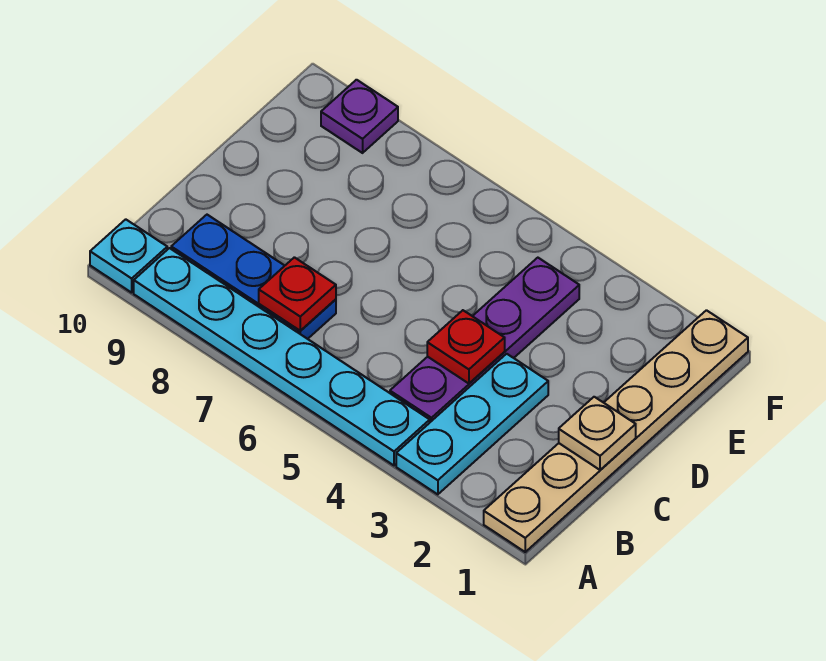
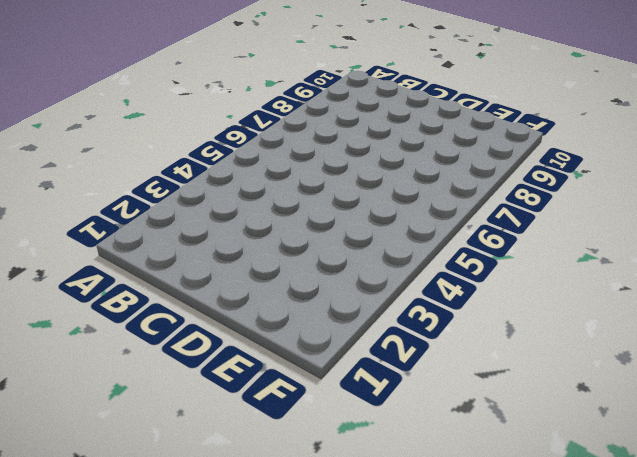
none -> tan 1x6 plate [484,310,748,552]
none -> cyan 1x3 plate [396,354,548,494]

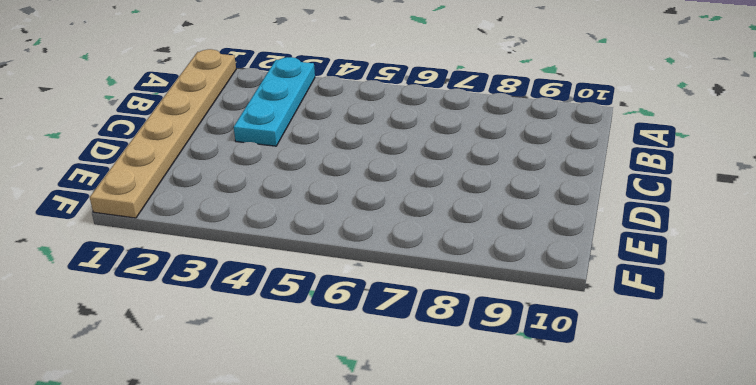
none -> cyan 1x6 plate [134,248,430,466]
none -> cyan 1x1 plate [90,219,167,293]

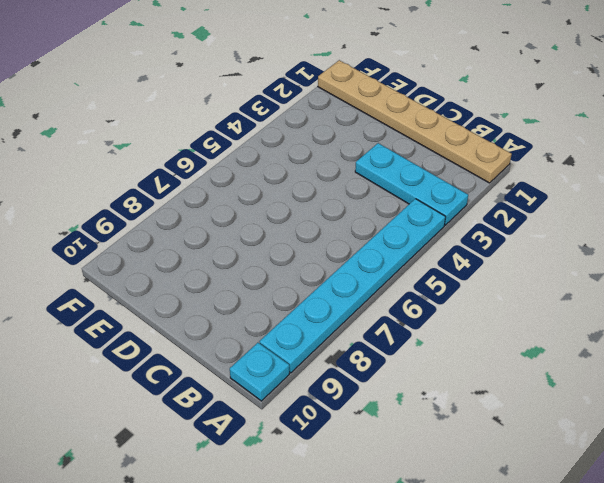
none -> purple 1x4 plate [390,258,579,422]
none -> blue 1x3 plate [171,215,336,339]

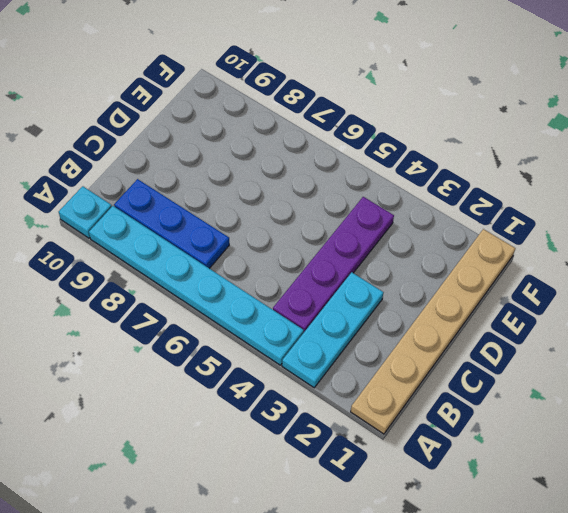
none -> purple 1x1 plate [321,80,398,153]
none -> red 1x1 plate [259,257,336,331]

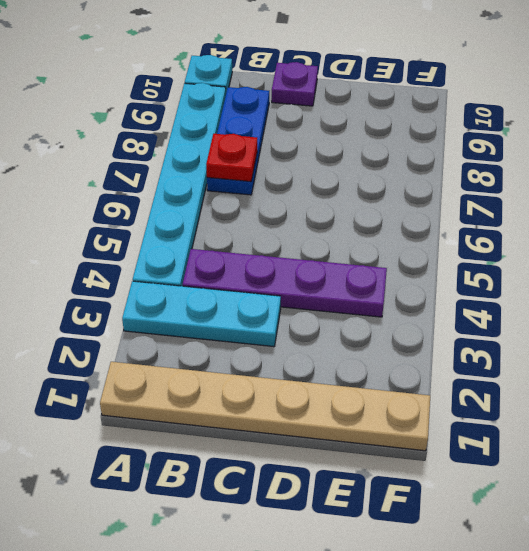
purple 1x1 plate [272,62,318,106] -> purple 1x1 plate moved to [321,80,398,153]
none -> tan 1x1 plate [559,397,636,470]
none -> red 1x1 plate [427,310,505,384]

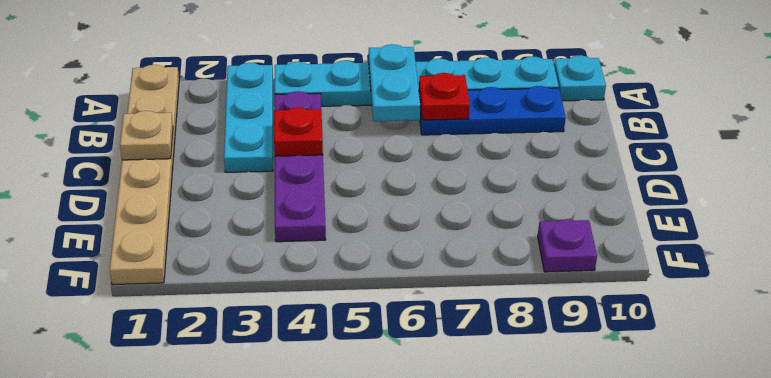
cyan 1x2 plate [369,44,420,121] -> none

